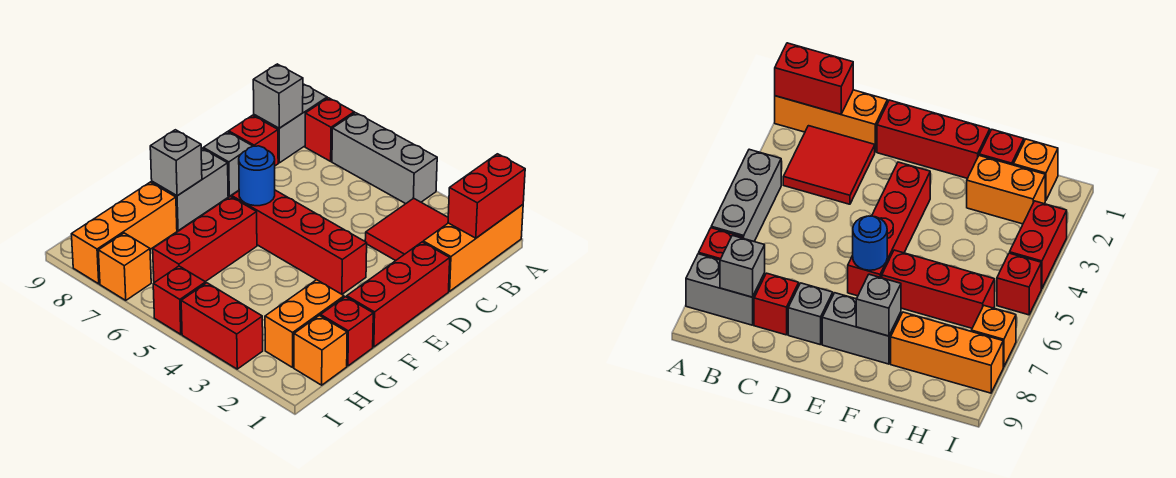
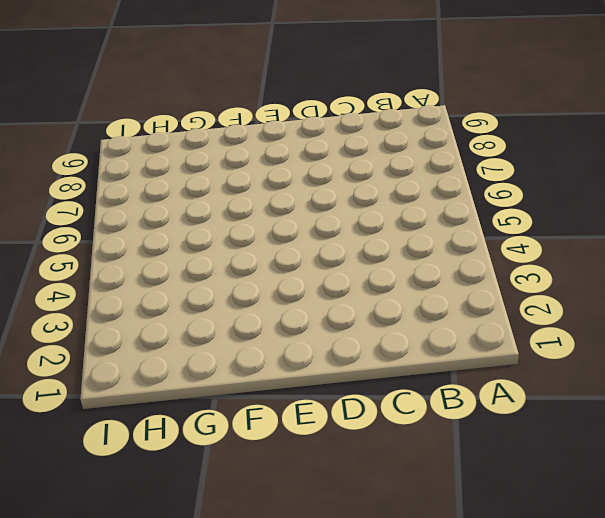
none -> orange 1x3 brick [423,205,523,291]
none -> grey 1x3 brick [332,113,437,204]
none -> red 1x1 brick [305,98,354,161]

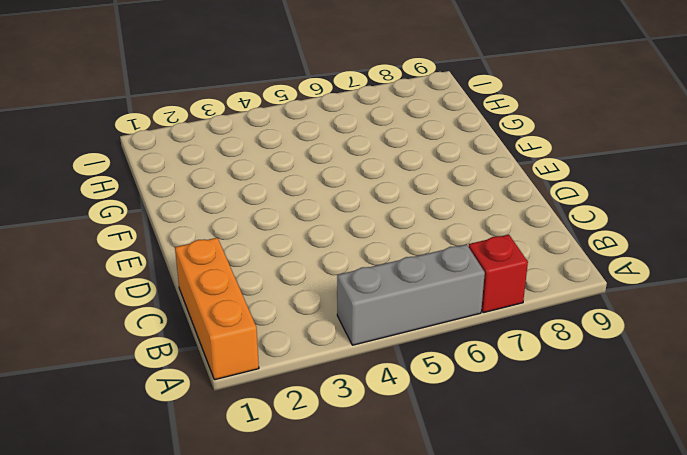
none -> grey 1x2 brick [254,84,327,163]
none -> red 2x2 tile [365,198,448,261]
none -> red 1x1 brick [229,115,278,166]

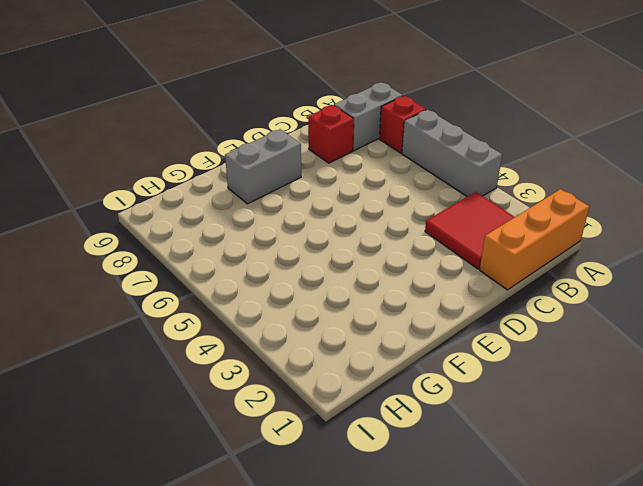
none -> red 1x3 brick [347,242,450,347]
none -> grey 1x1 brick [203,132,252,196]
none -> red 1x4 brick [232,190,367,294]

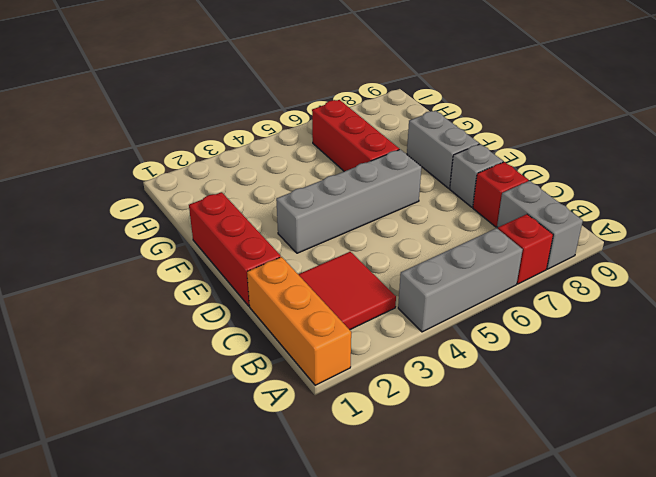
grey 1x4 brick [276,149,421,253] -> red 1x4 brick [232,190,367,294]
none -> red 1x1 brick [321,297,373,366]
none -> orange 1x2 brick [265,280,344,367]
none -> orange 1x3 brick [72,182,177,284]

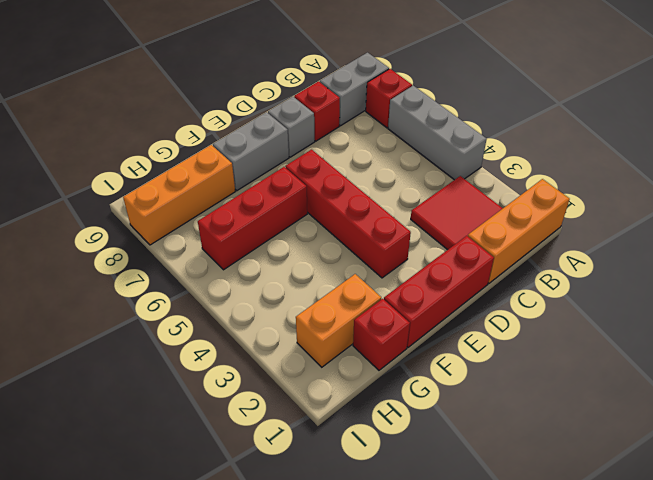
none -> orange 1x1 brick [294,315,347,385]
none -> red 1x2 brick [181,283,263,369]
none -> red 1x1 brick [153,266,206,334]

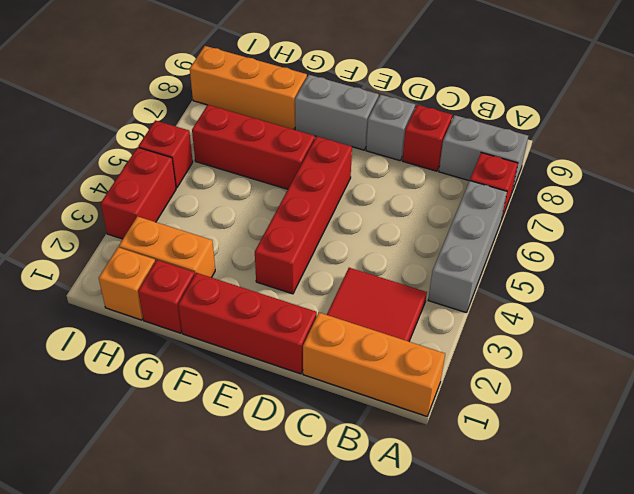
none -> orange 1x1 brick [98,233,151,300]
none -> red 1x2 brick [448,154,525,238]
none -> grey 1x1 brick [253,64,303,128]

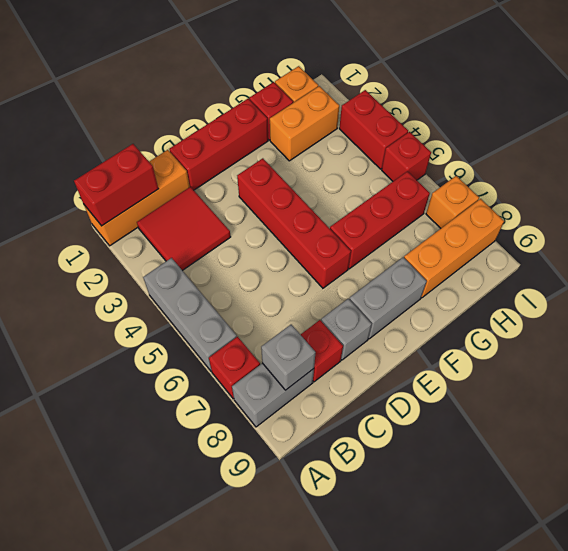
none -> blue 1x1 round brick [239,146,275,206]
none -> grey 1x1 brick [150,130,202,196]

